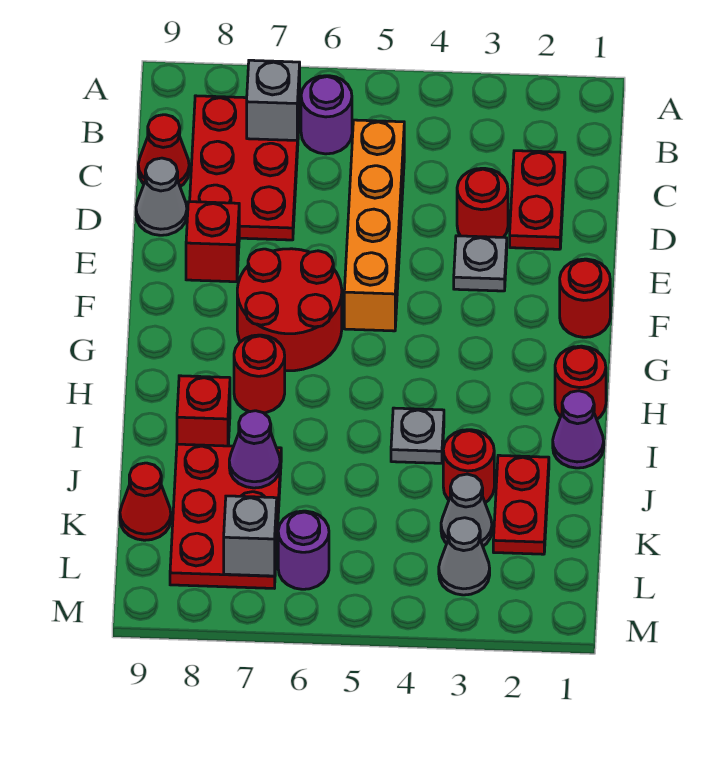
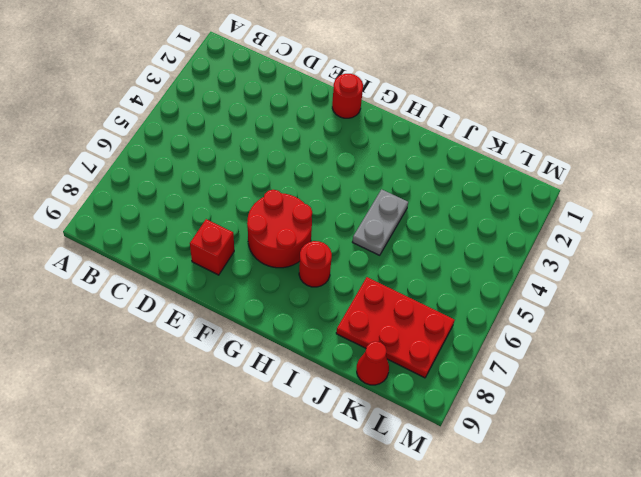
grey 1x2 plate [353,189,408,255] -> grey 1x1 plate [391,408,444,463]
none -> purple 1x1 round brick [301,76,352,154]
none -> red 2x3 plate [190,96,300,240]
none -> red 1x2 plate [510,151,565,249]

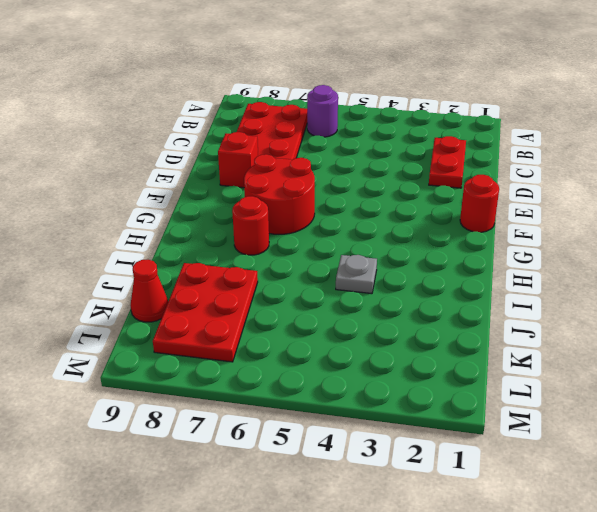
none -> orange 1x4 brick [344,120,404,331]
none -> red 1x1 cone [138,115,189,186]
none -> red 1x1 round brick [457,168,508,237]

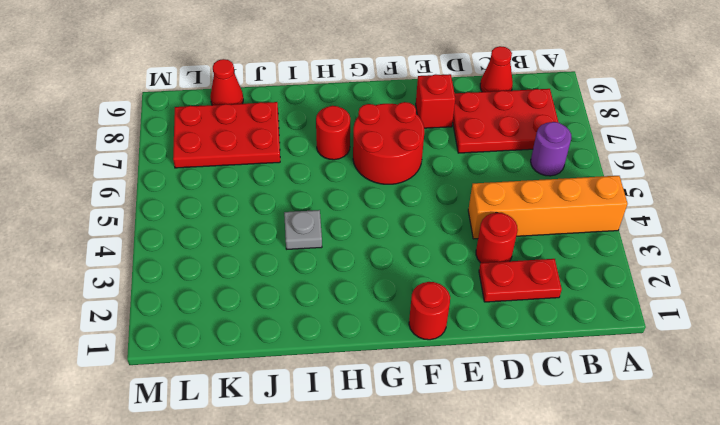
orange 1x4 brick [468,176,628,239] -> orange 1x4 brick moved to [344,120,404,331]
none -> grey 1x1 cone [136,158,187,235]
none -> grey 1x1 plate [454,236,507,291]
none -> red 1x1 round brick [555,346,606,419]

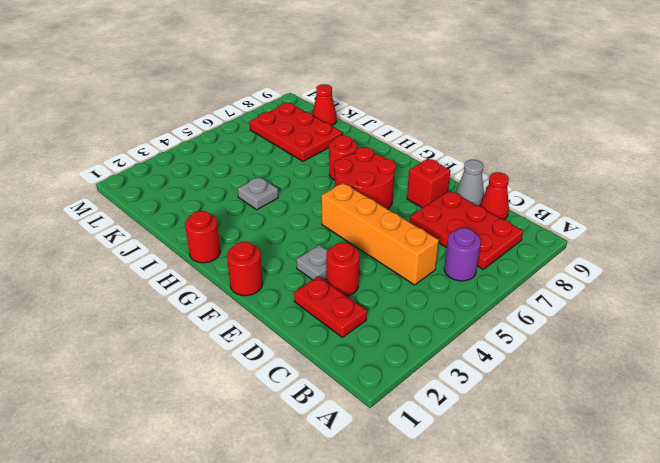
none -> purple 1x1 cone [553,391,604,468]
none -> red 1x1 brick [177,376,230,446]
none -> red 1x2 plate [493,455,549,554]

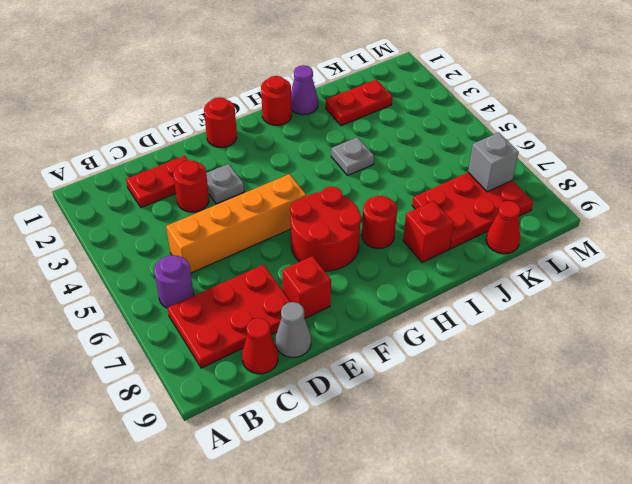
none -> red 1x1 round brick [443,430,494,503]
none -> grey 1x1 cone [441,474,492,546]
none -> grey 1x1 cone [439,518,490,595]

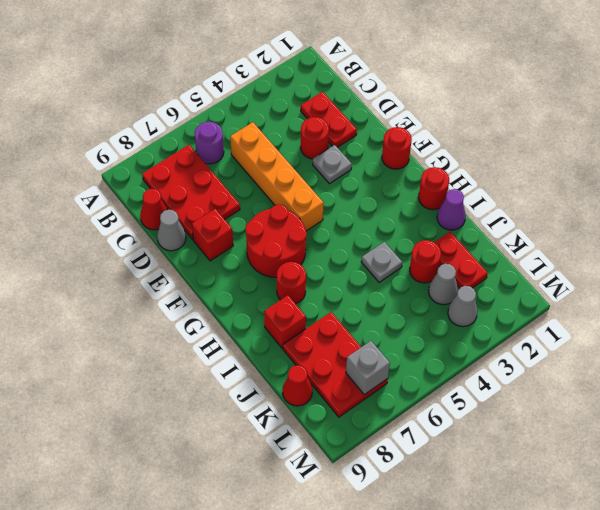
none -> purple 1x1 round brick [278,511,329,589]
none -> grey 1x1 brick [247,60,300,141]
none -> purple 1x1 cone [229,411,280,488]

